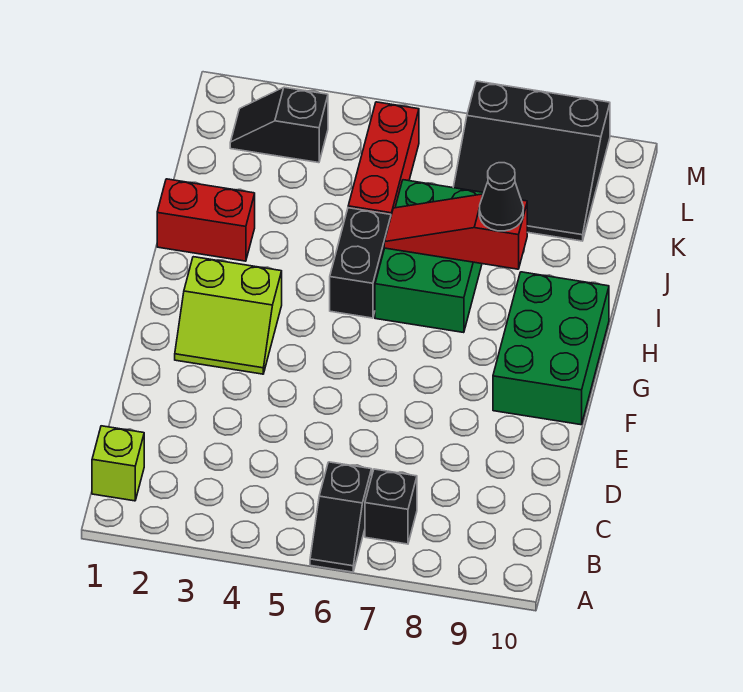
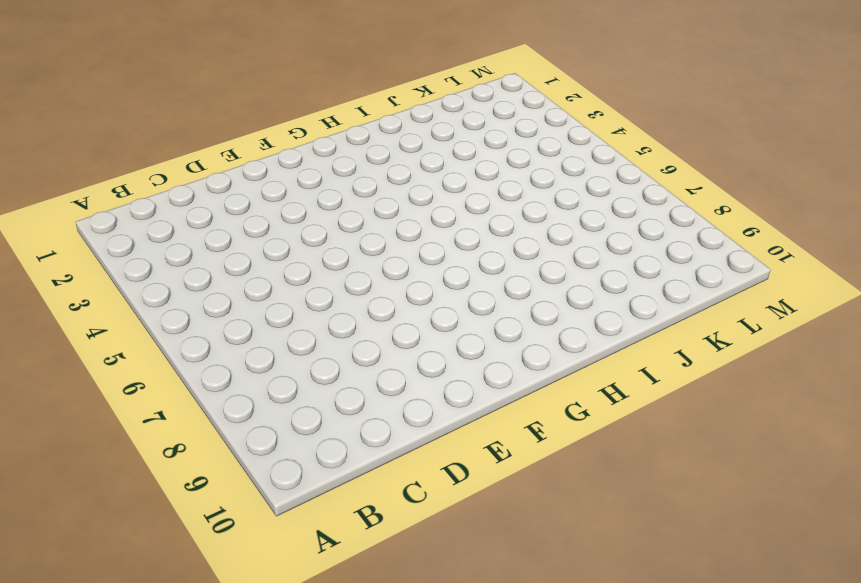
none -> black 1x2 slope [310,462,372,572]
none -> lime 1x1 brick [92,426,144,501]
none -> black 1x1 brick [365,469,417,544]

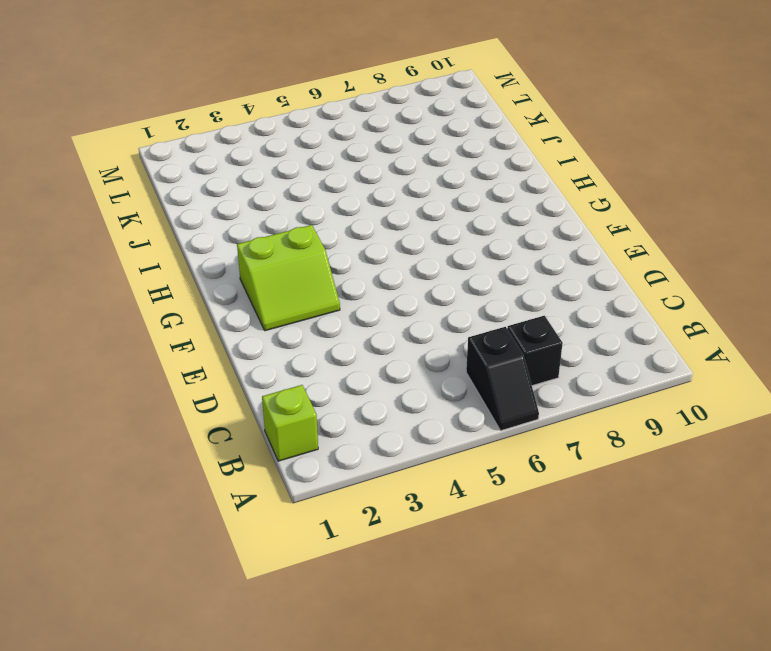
none -> green 2x3 brick [493,272,609,425]
none -> black 1x2 brick [330,208,391,318]
none -> green 2x3 brick [375,180,484,333]

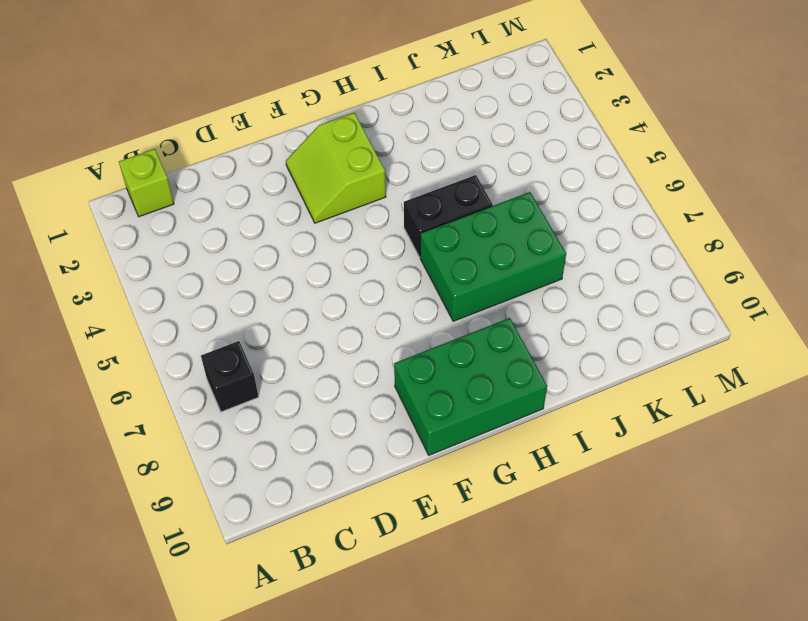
none -> black 1x2 slope [310,462,372,572]
none -> red 1x2 brick [157,179,255,261]
none -> red 1x3 brick [348,102,419,215]

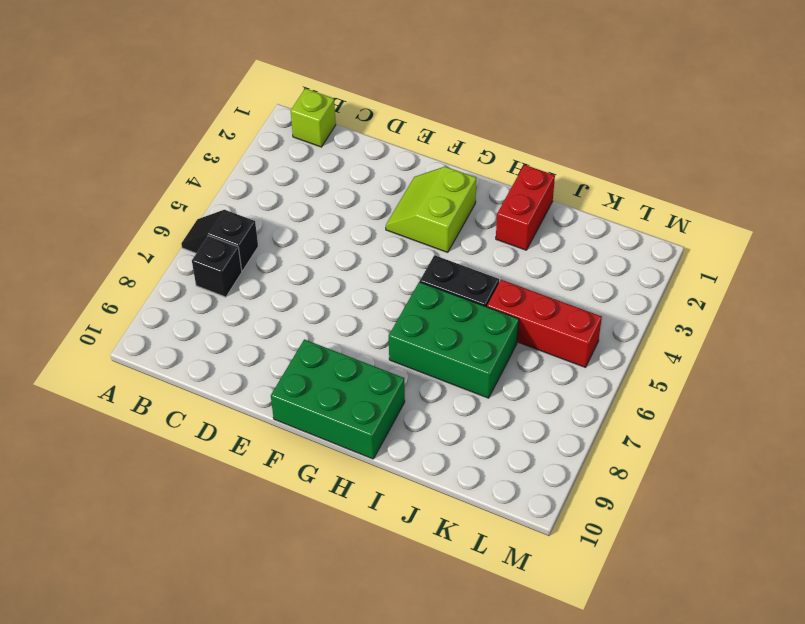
none -> black 3x3 slope [453,81,610,241]
none -> black 1x2 slope [230,87,328,163]
none -> red 1x3 slope [384,194,527,269]

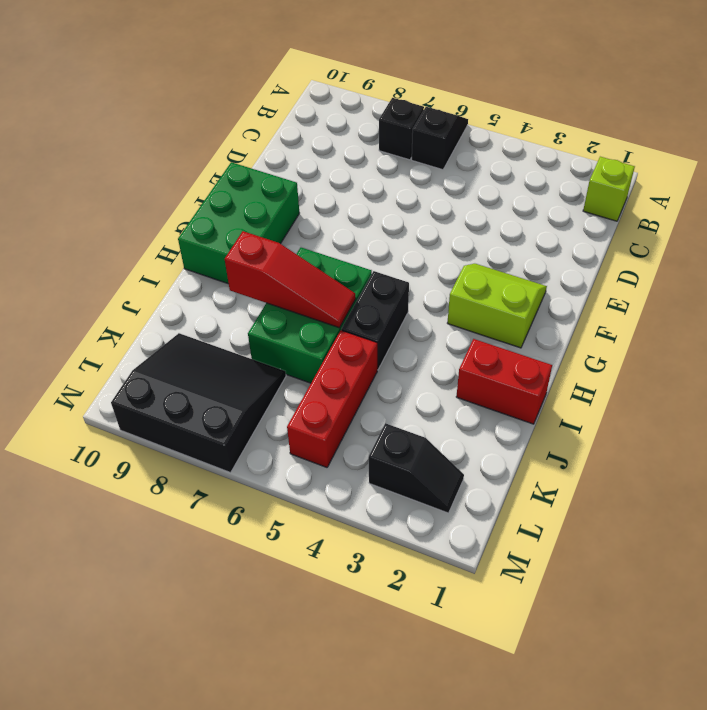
none -> black 1x1 cone [479,163,523,231]

